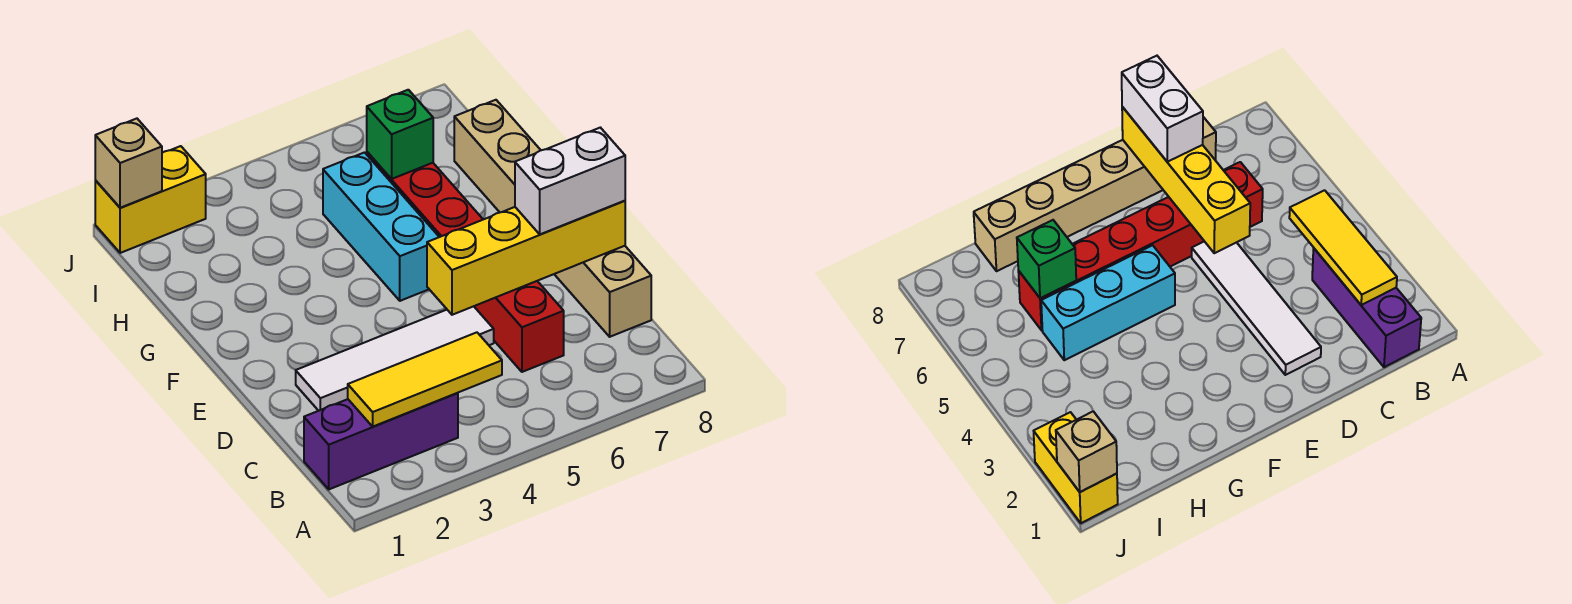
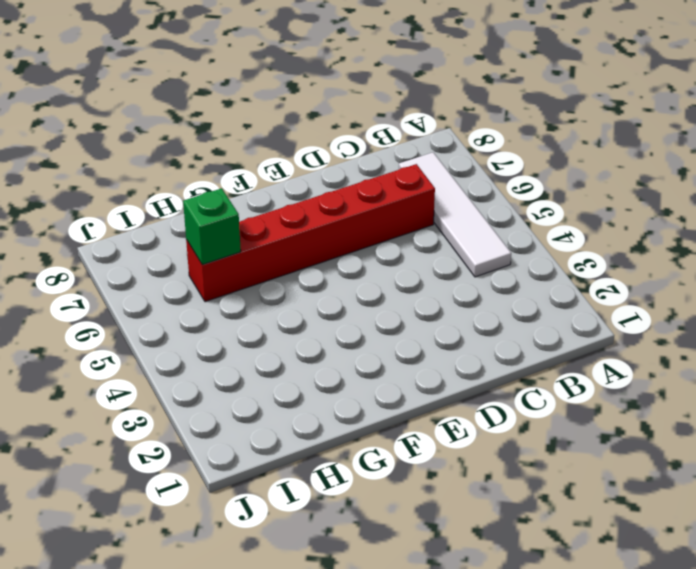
white 1x4 tile [399,152,511,277] -> white 1x4 tile moved to [296,306,494,411]
none -> purple 1x3 brick [304,393,458,489]
none -> tan 1x6 brick [454,100,651,337]

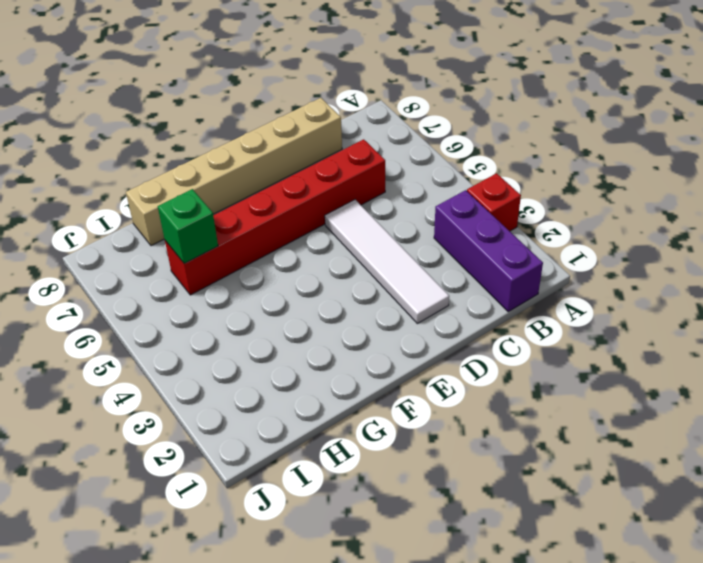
red 1x1 brick [467,173,521,231] -> none
none -> cyan 1x3 brick [323,153,439,301]
none -> yellow 1x2 brick [95,146,206,253]

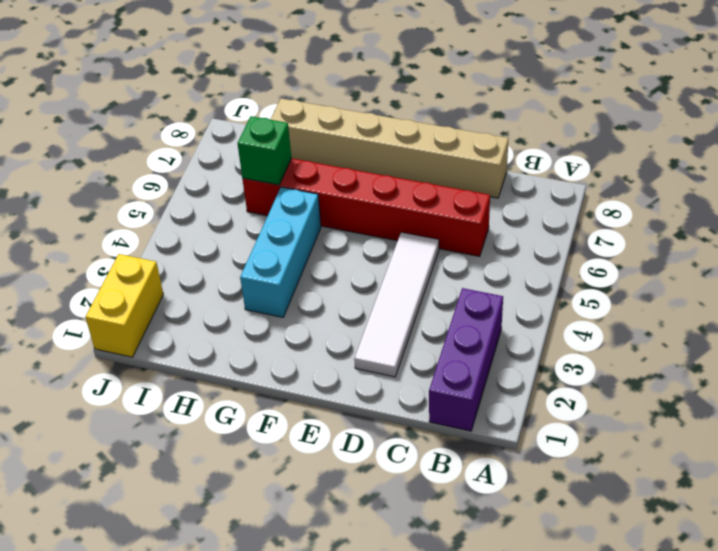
cyan 1x3 brick [240,187,321,317] -> cyan 1x3 brick turned to [323,153,439,301]
none -> yellow 1x3 tile [348,332,502,426]
none -> yellow 1x4 brick [427,201,625,315]

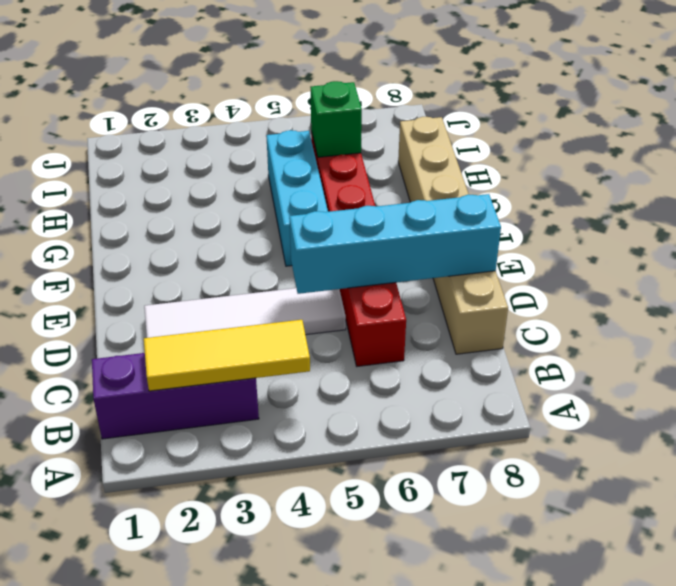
cyan 1x4 brick [289,194,501,294] -> yellow 1x4 brick [427,201,625,315]
none -> yellow 1x2 brick [95,146,206,253]
none -> tan 1x1 brick [95,119,162,208]

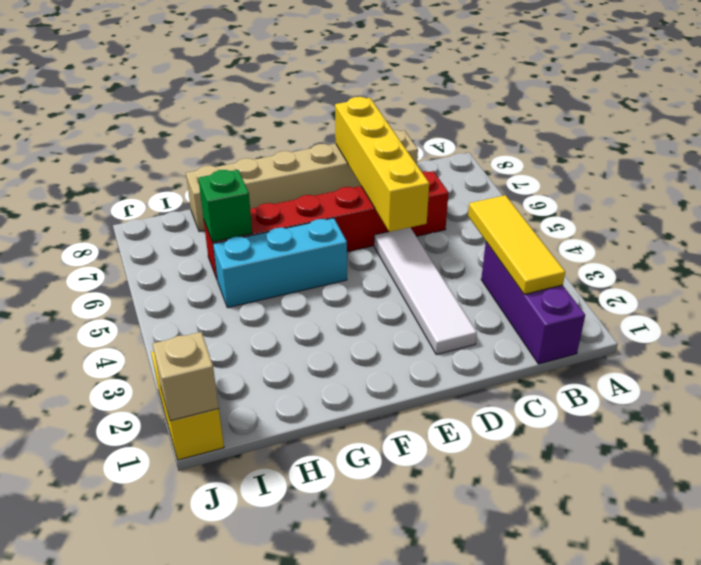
none -> white 1x2 brick [515,128,625,234]

